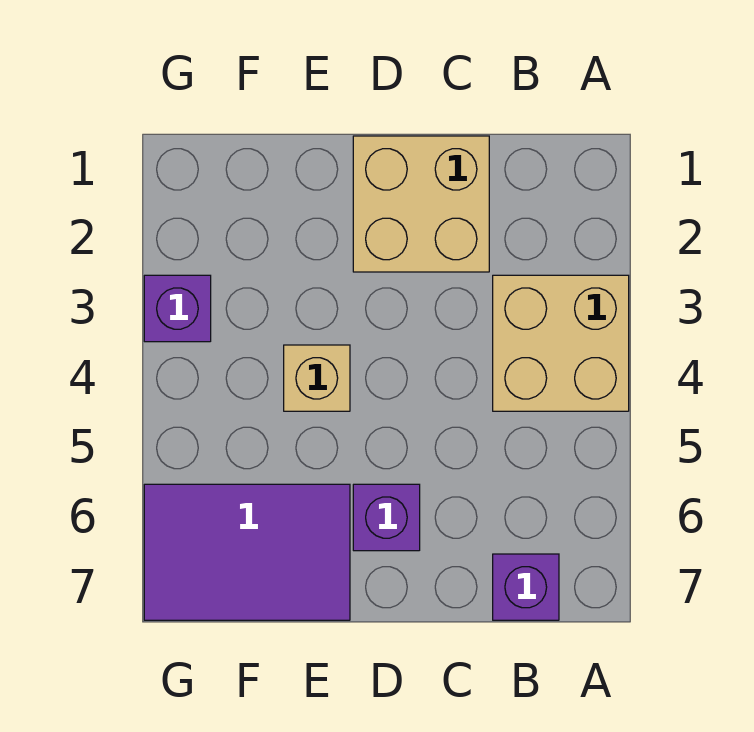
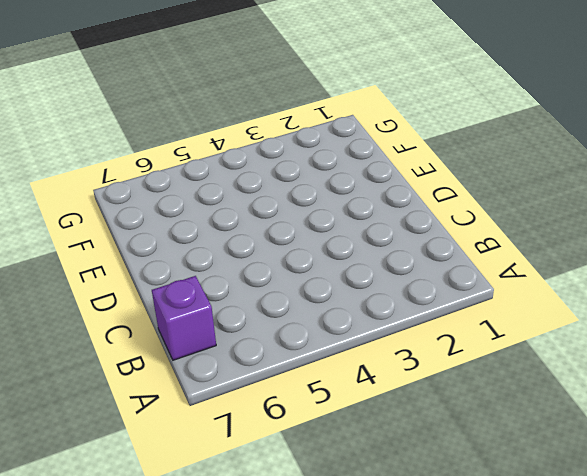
none -> tan 2x2 brick [493,275,629,411]
none -> tan 2x2 brick [353,136,489,272]

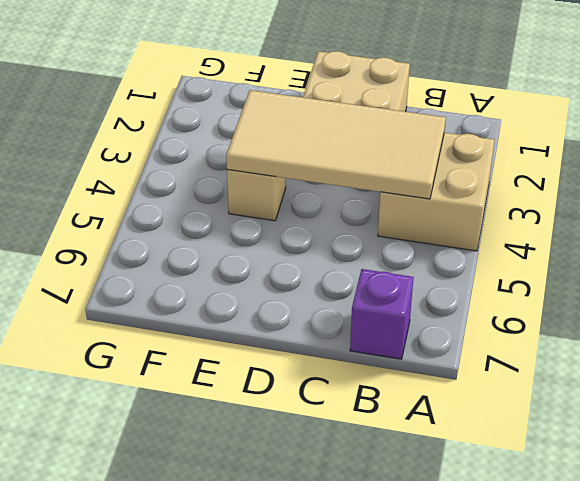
tan 2x4 tile [226,90,446,199] -> none
none -> purple 1x1 brick [353,484,420,551]
none -> purple 2x3 tile [144,484,350,620]

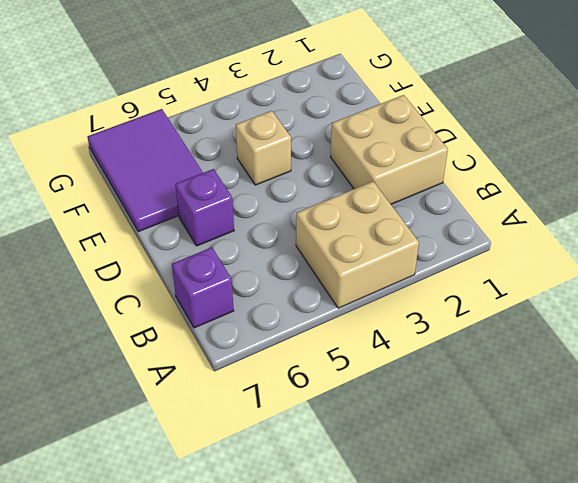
none -> purple 1x1 brick [144,275,211,342]

